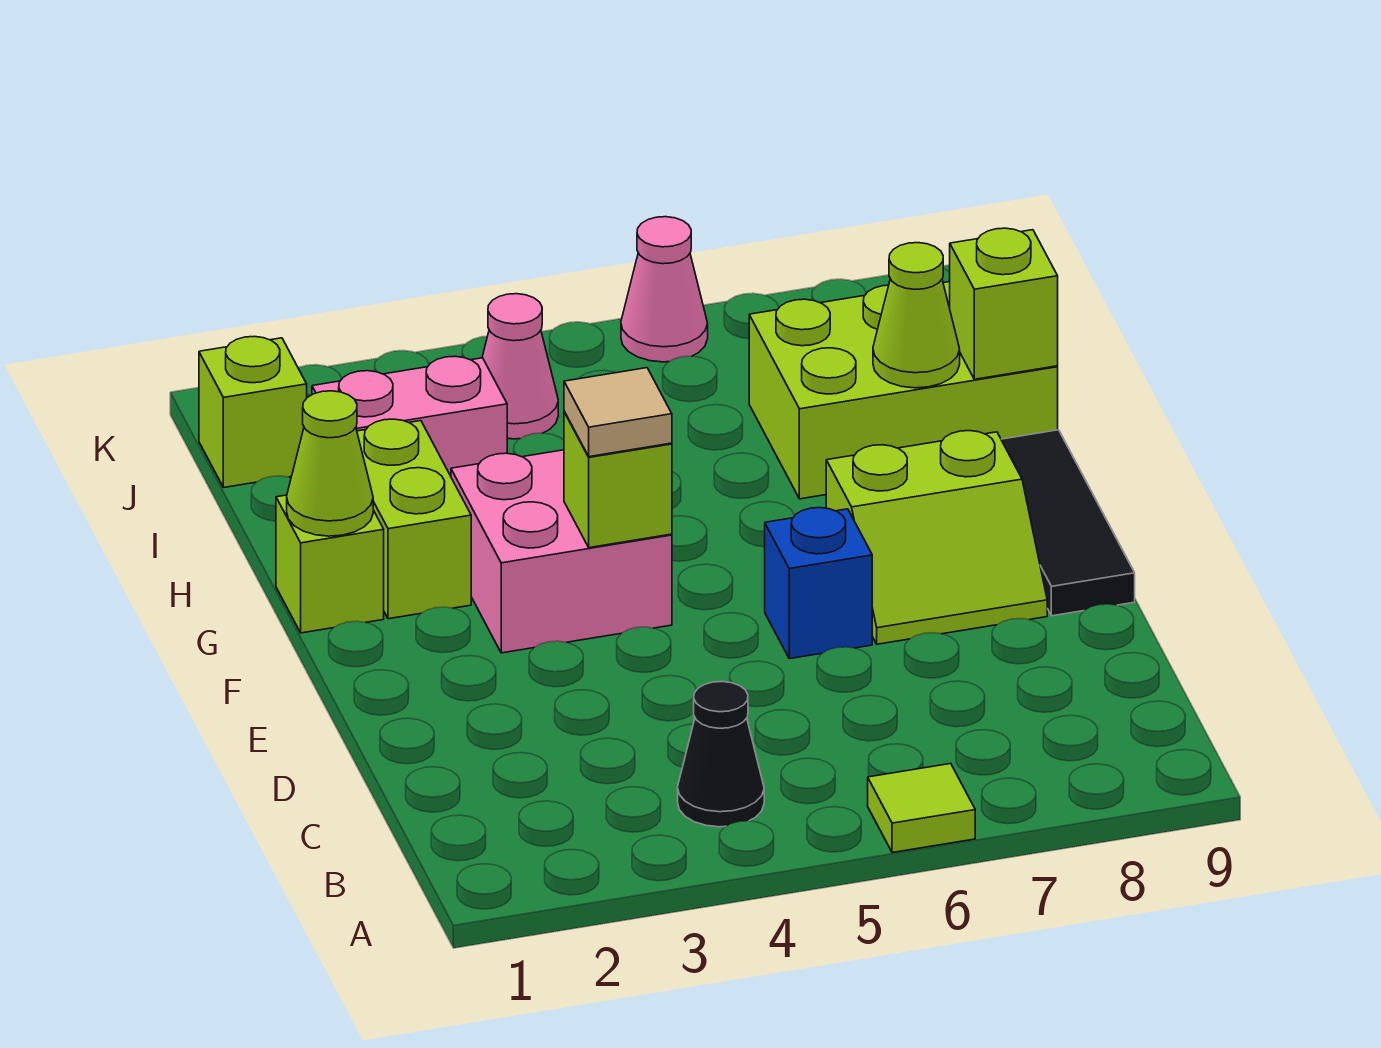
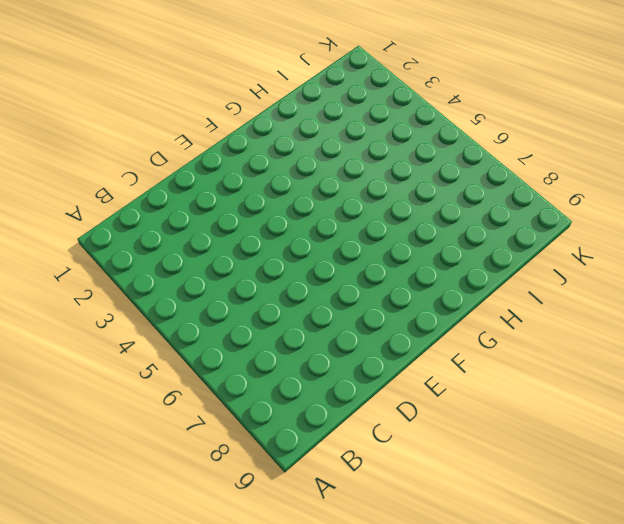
none -> lime 1x1 tile [868,764,975,853]
none -> black 1x1 cone [678,682,764,827]
none -> blue 1x1 brick [765,508,872,659]

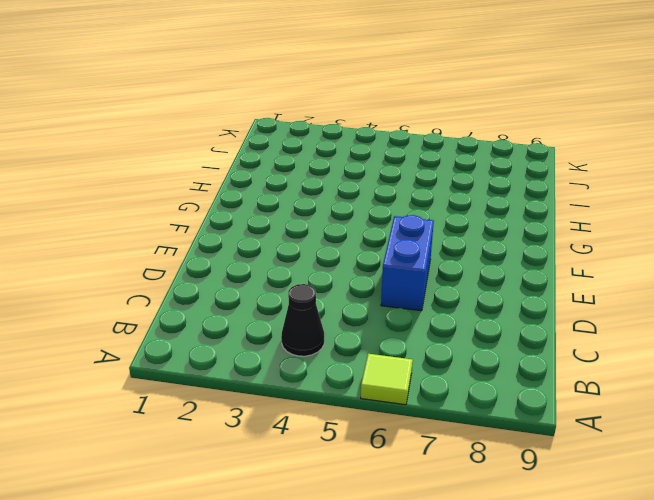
blue 1x2 brick [381,215,434,311] -> blue 1x1 brick [765,508,872,659]
none -> lime 2x2 slope [826,431,1047,644]
none -> black 1x3 tile [1001,430,1135,616]
none -> pink 2x2 brick [451,450,672,653]

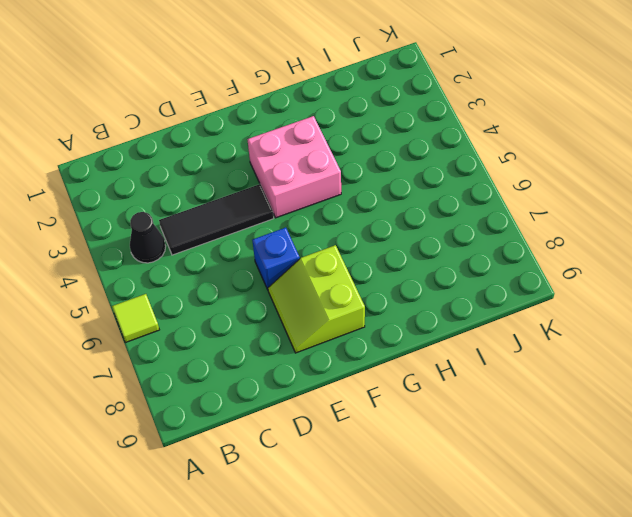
black 1x3 tile [159,184,274,255] -> black 1x3 tile moved to [1001,430,1135,616]
none -> lime 1x1 brick [276,495,384,633]
none -> lime 1x2 brick [357,419,471,619]
none -> lime 2x3 brick [749,282,1058,499]

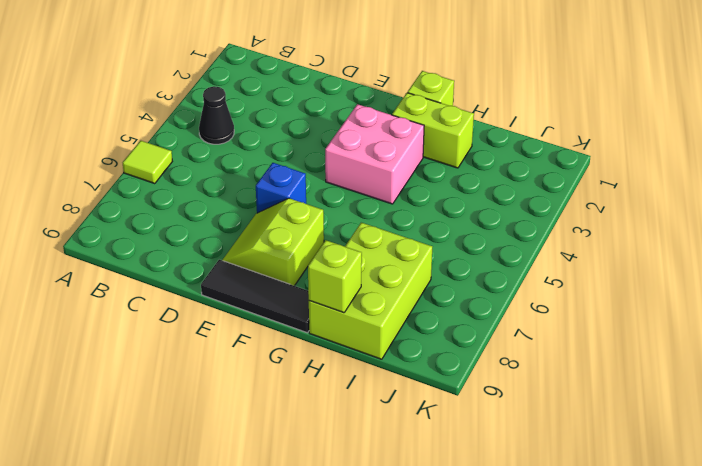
none -> pink 1x2 brick [312,356,507,476]
none -> lime 1x1 brick [199,336,307,488]
none -> pink 1x1 cone [482,294,558,439]

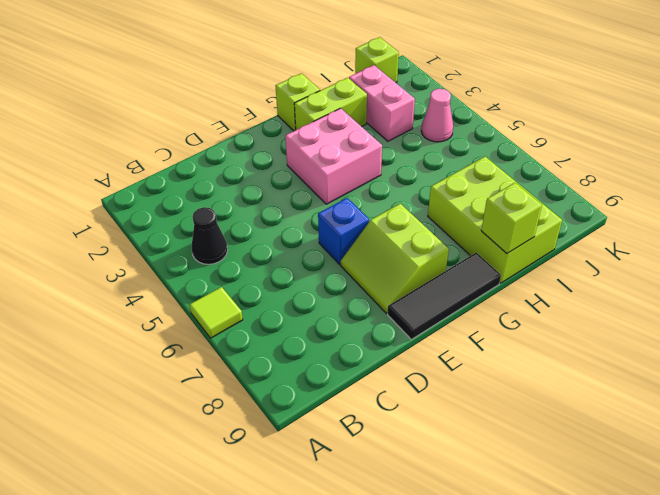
none -> pink 1x1 cone [621,217,708,362]
none -> lime 1x1 brick [564,412,672,548]
none -> lime 1x1 cone [287,391,373,536]

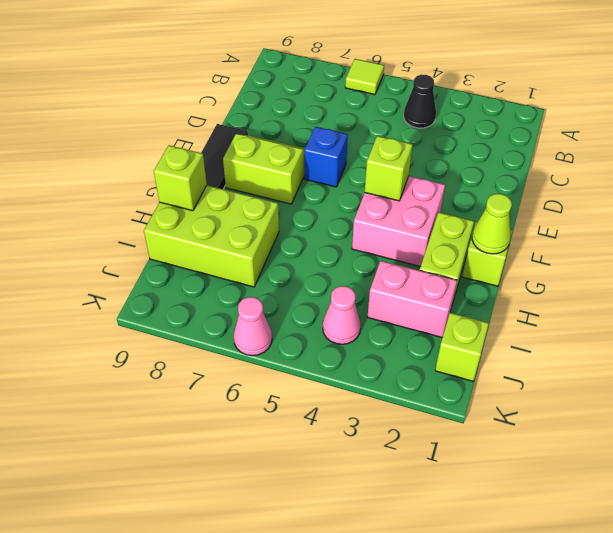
none -> lime 1x1 cone [873,243,960,388]
none -> tan 1x1 tile [564,368,672,457]

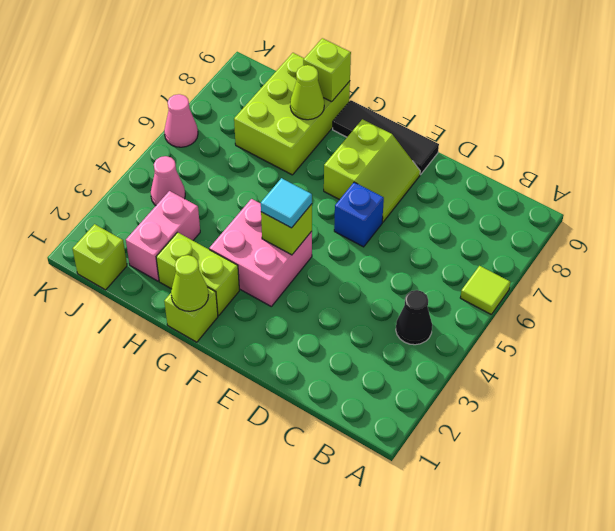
cyan 1x1 tile [261,178,312,228] -> tan 1x1 tile [564,368,672,457]

